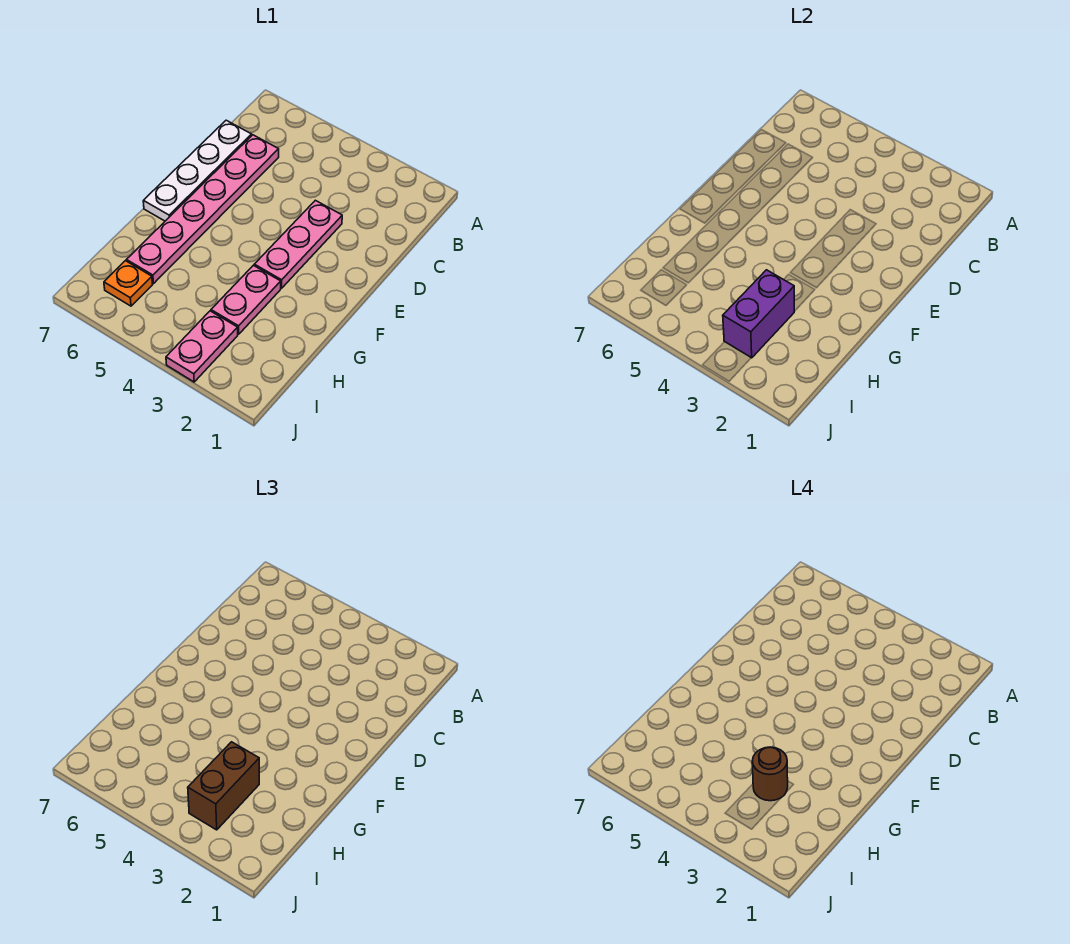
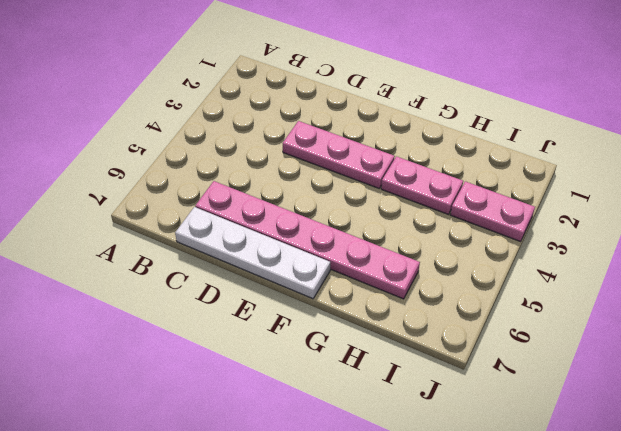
none -> orange 1x1 plate [104,261,152,306]
none -> purple 1x2 brick [723,270,794,358]

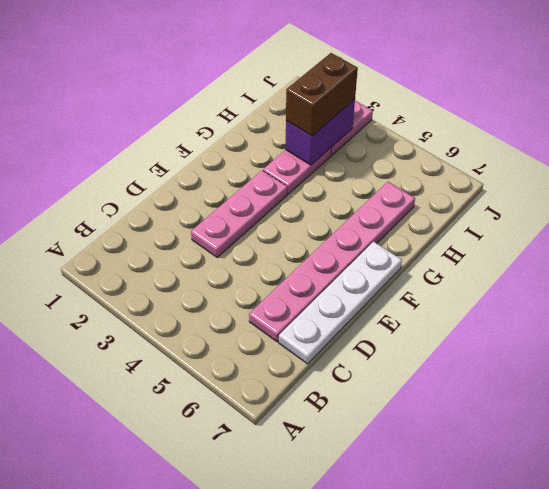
none -> orange 1x1 plate [104,261,152,306]
none -> brown 1x1 round brick [752,747,788,801]

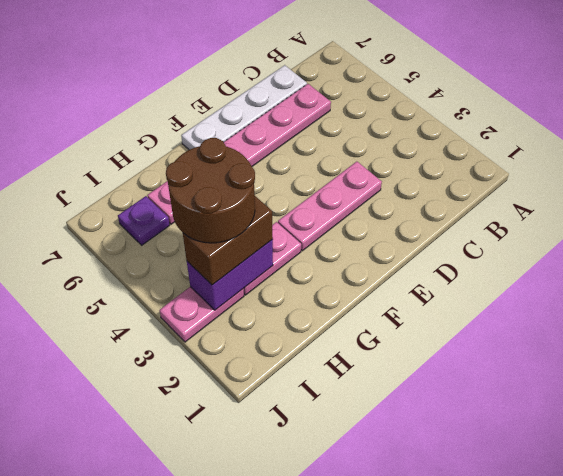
brown 2x2 round brick [166,138,255,243] -> brown 1x1 round brick [752,747,788,801]
purple 1x1 plate [118,196,170,245] -> orange 1x1 plate [104,261,152,306]

